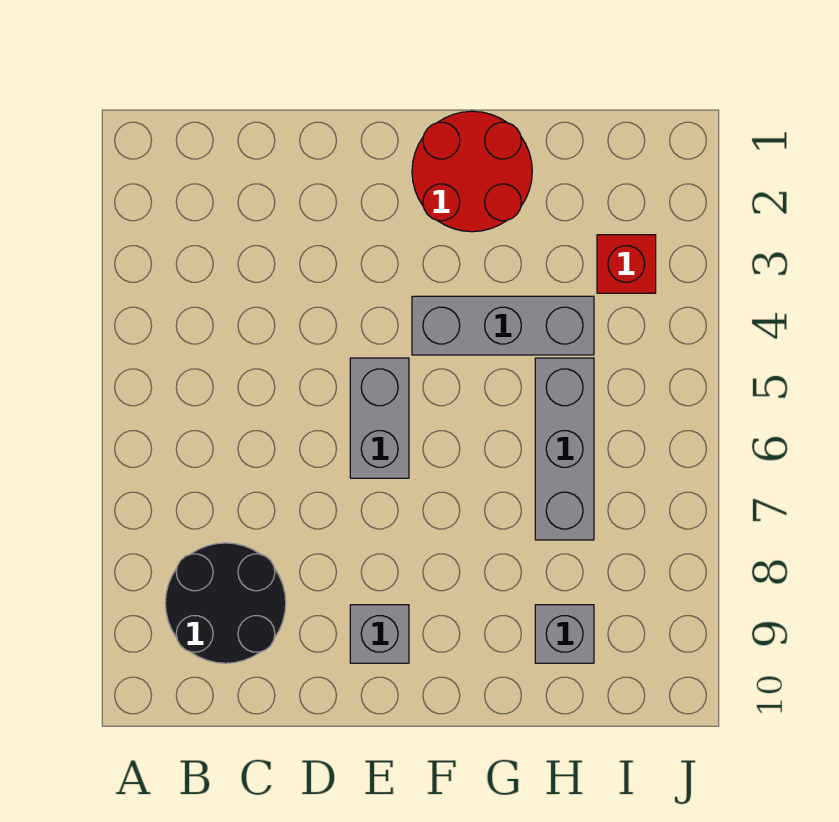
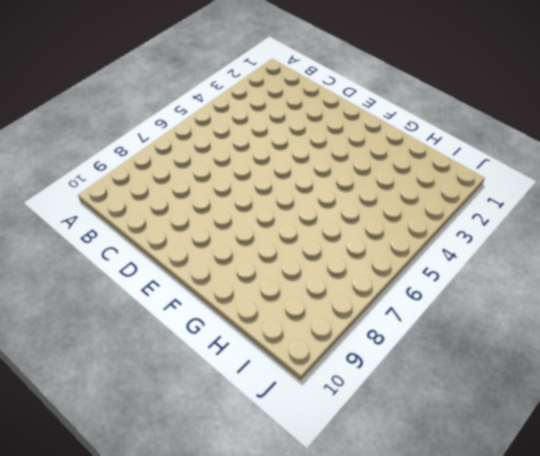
none -> black 2x2 round brick [165,543,286,663]
none -> grey 1x2 brick [350,358,409,478]

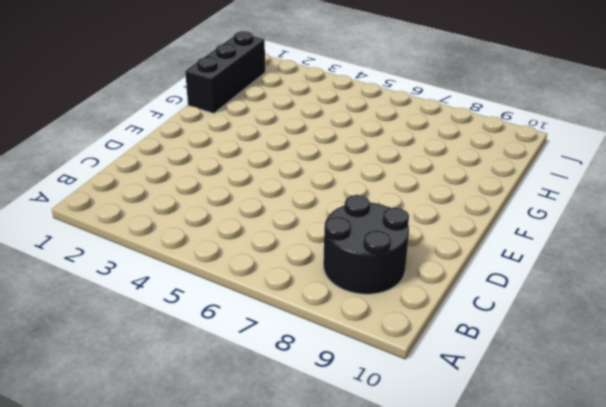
black 1x3 brick [185,31,265,114] -> red 2x2 round brick [412,111,532,232]
none -> grey 1x2 brick [350,358,409,478]
none -> grey 1x1 brick [350,605,409,663]

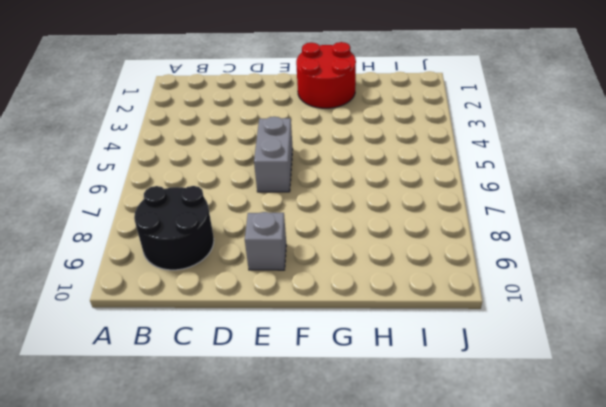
none -> grey 1x3 brick [412,296,594,355]
none -> grey 1x3 brick [535,358,594,540]

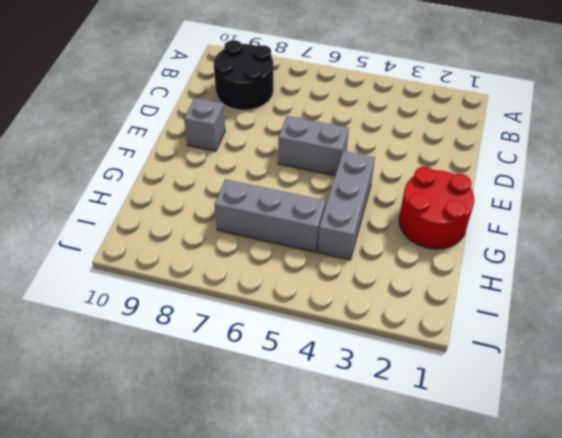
none -> grey 1x1 brick [535,605,594,663]
none -> red 1x1 brick [597,235,656,293]

